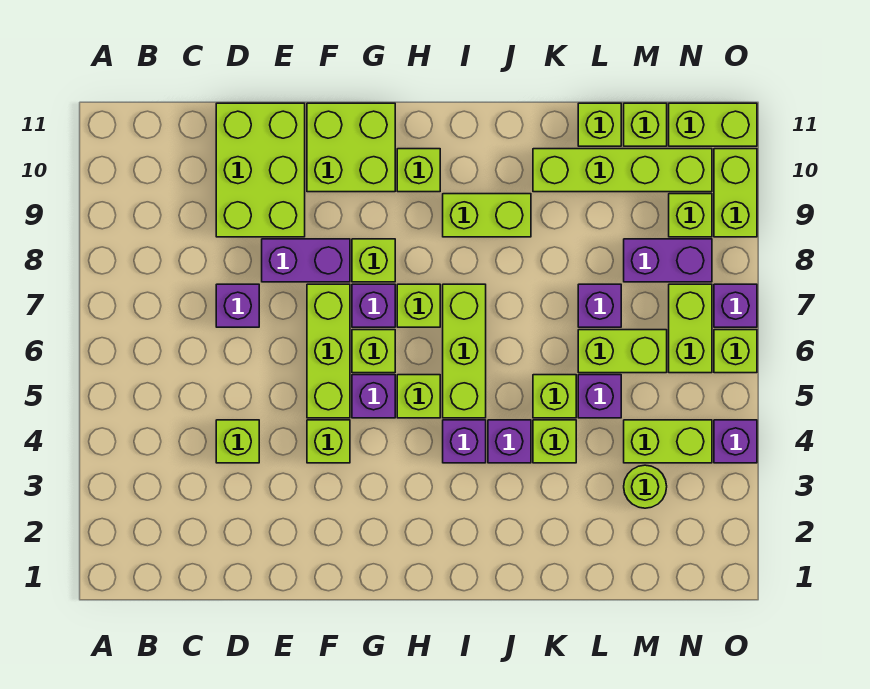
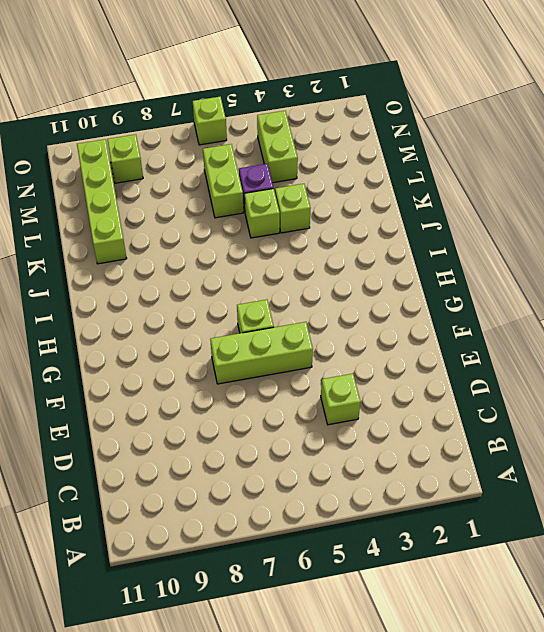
none -> purple 1x1 brick [216,284,259,327]
none -> lime 2x3 brick [216,103,305,237]
none -> purple 1x2 brick [262,239,350,282]
none -> lime 1x1 brick [307,420,350,463]

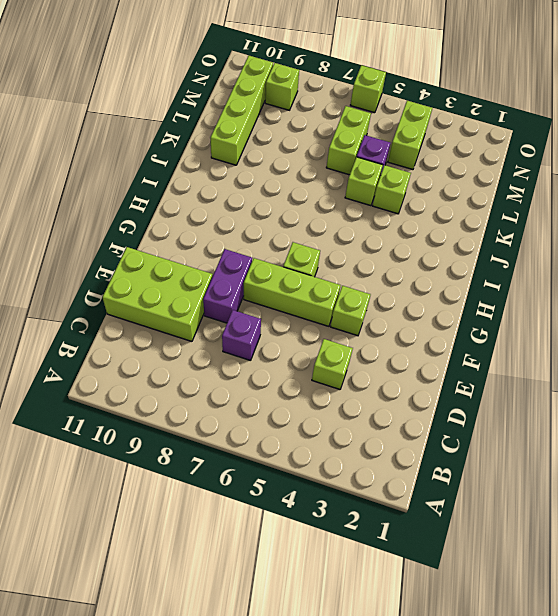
none -> lime 2x2 brick [307,103,395,192]
none -> purple 1x1 brick [352,375,395,418]
none -> purple 1x1 brick [352,284,395,327]
none -> lime 1x1 brick [352,239,395,282]

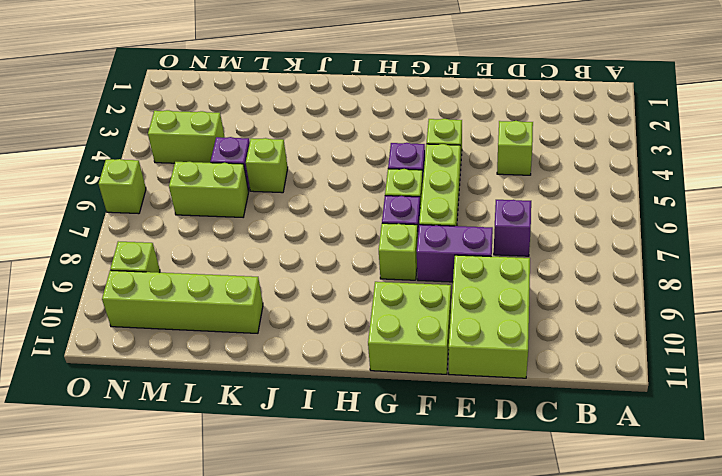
none -> lime 1x1 brick [397,375,440,418]
none -> lime 1x1 brick [397,284,440,327]
none -> lime 1x1 brick [397,149,440,192]
none -> purple 1x1 brick [443,420,486,463]

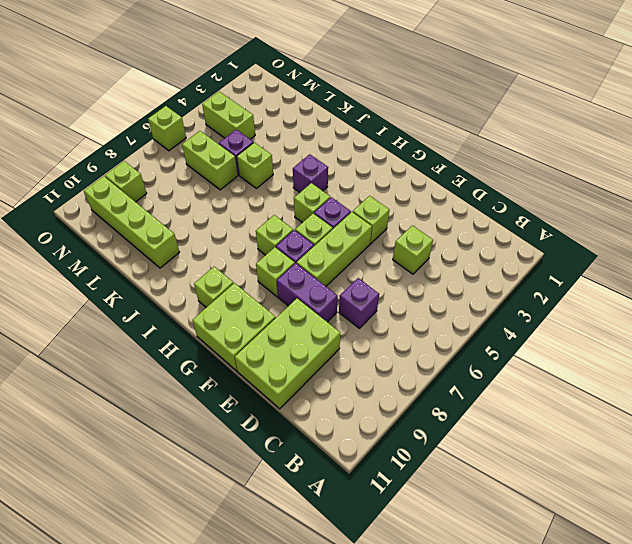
none -> lime 1x3 brick [443,284,486,418]
none -> lime 1x2 brick [443,194,531,237]
none -> purple 1x1 brick [488,420,531,463]
none -> lime 1x1 brick [533,420,576,463]

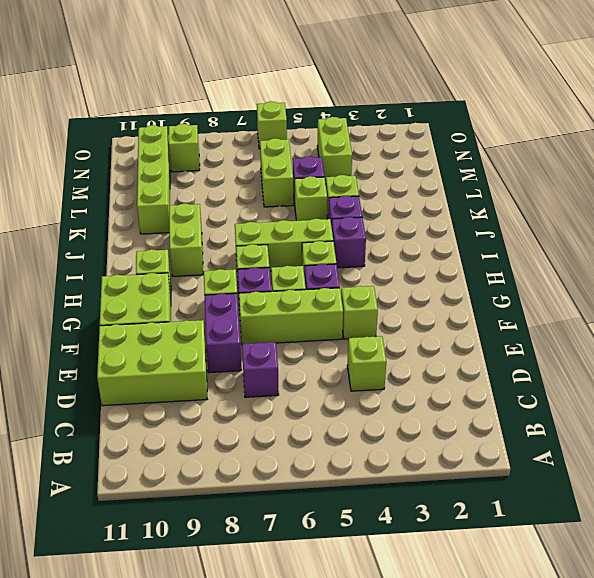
none -> purple 1x1 brick [578,284,621,327]
none -> lime 1x1 brick [578,103,621,146]
none -> lime 1x1 round brick [624,465,667,508]
none -> purple 1x2 brick [624,239,712,282]

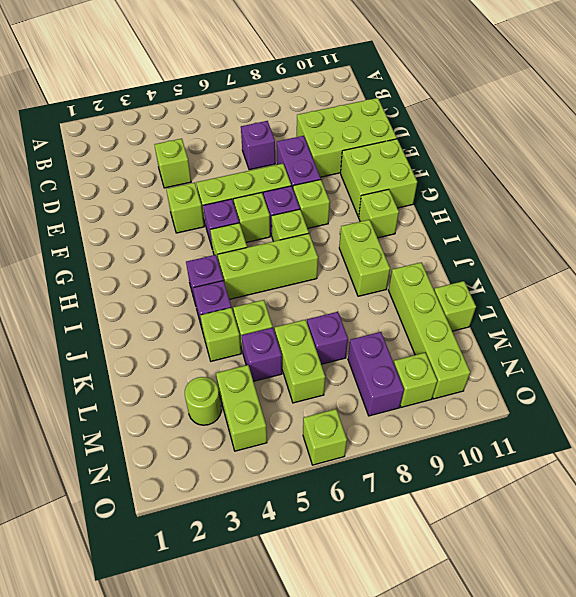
none -> lime 1x1 brick [624,103,667,146]
none -> lime 1x2 brick [669,284,712,373]
none -> lime 1x2 brick [669,103,757,146]
none -> purple 1x1 brick [714,420,757,463]

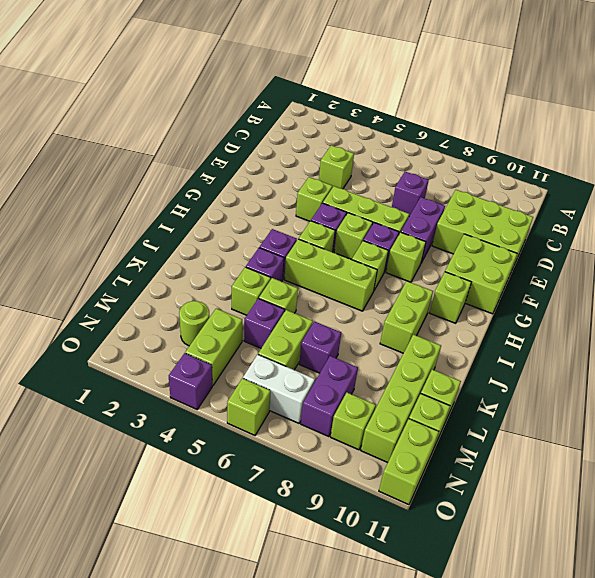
white 1x2 brick [243,355,315,423] -> lime 1x2 brick [669,284,712,373]
none -> purple 1x1 brick [714,284,757,327]
none -> lime 1x2 brick [714,149,757,237]

